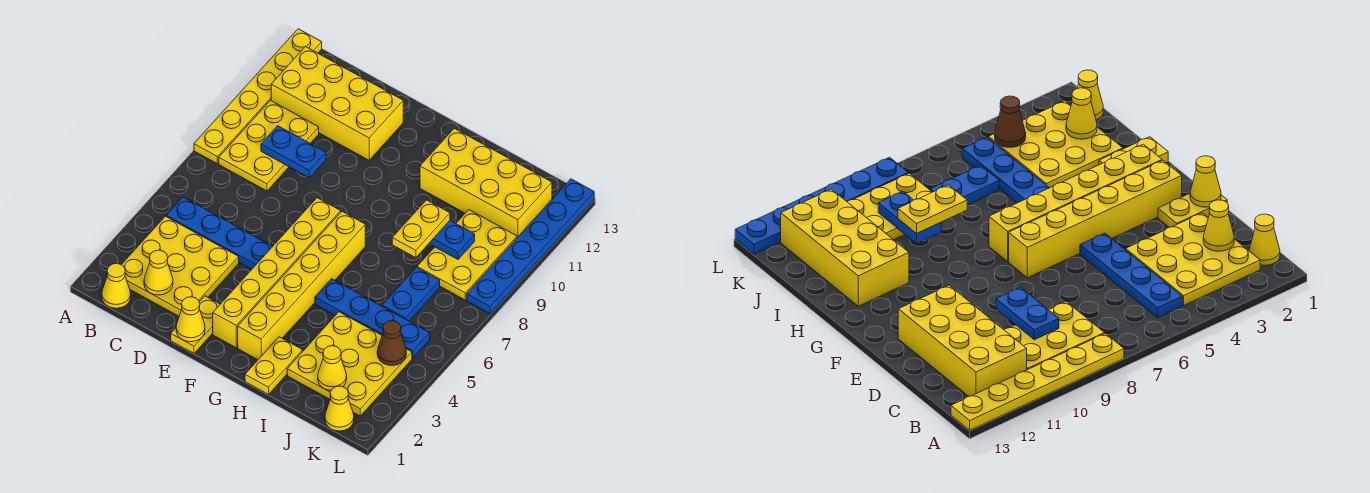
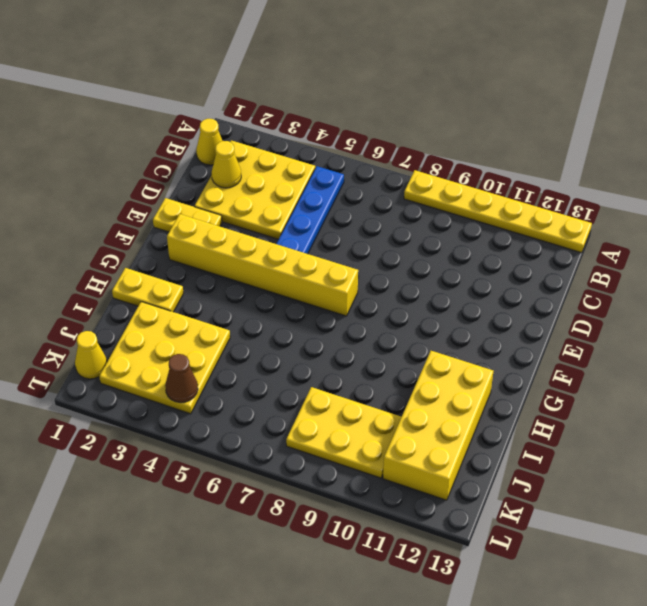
none -> yellow 2x3 plate [219,100,319,191]
none -> yellow 2x4 brick [271,46,403,160]
none -> yellow 1x6 brick [238,212,365,360]

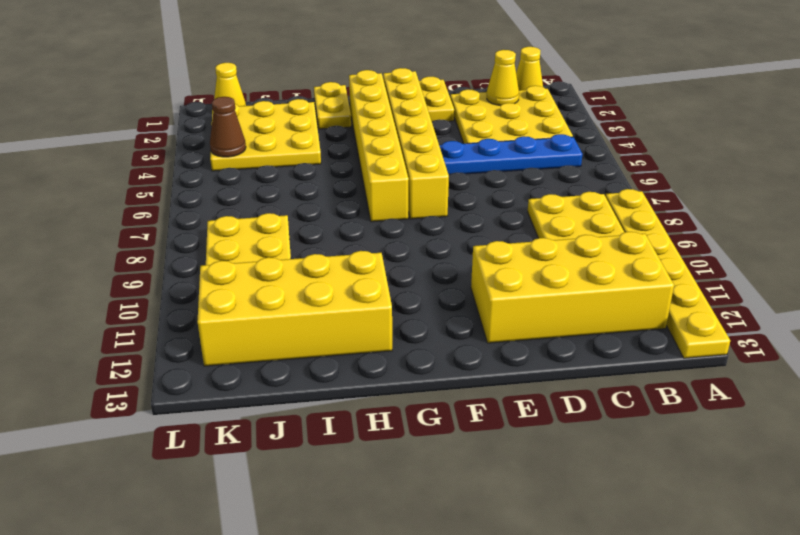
none -> blue 1x4 plate [315,279,430,358]
none -> blue 1x2 plate [382,267,440,321]
none -> blue 1x6 plate [467,179,594,314]

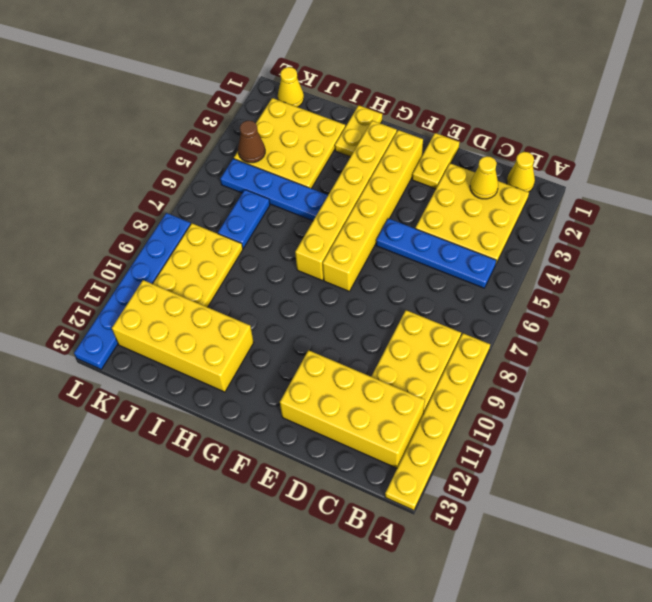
none -> blue 1x2 plate [261,126,326,178]
none -> yellow 1x1 cone [176,297,205,342]
none -> blue 1x2 plate [429,221,475,259]

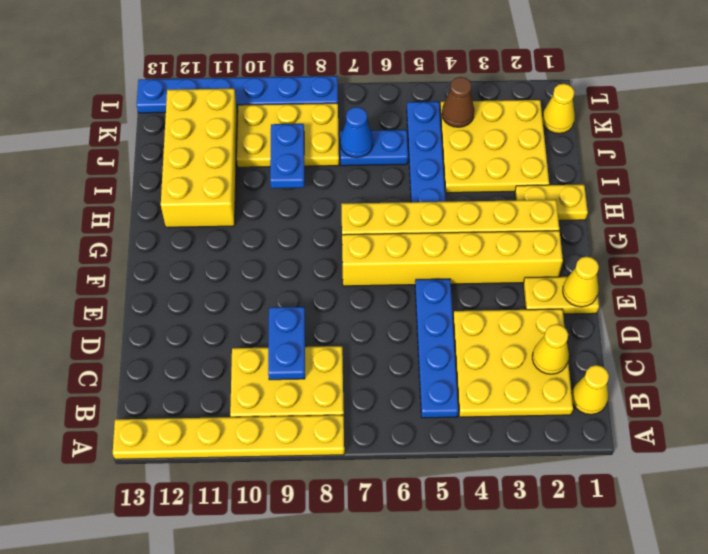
blue 1x1 cone [340,107,373,158] -> none
none -> yellow 2x4 brick [271,46,403,160]
none -> yellow 1x1 cone [318,346,347,390]
none -> yellow 1x2 plate [392,200,450,258]

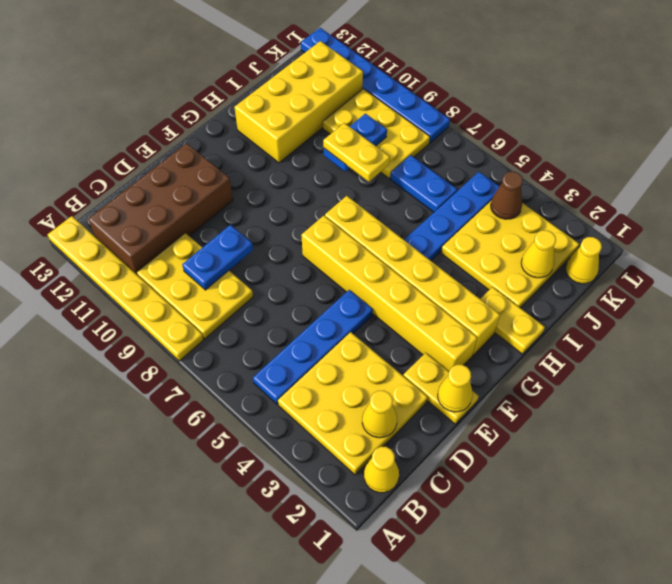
brown 2x4 brick [88,143,233,274] -> yellow 2x4 brick [271,46,403,160]

